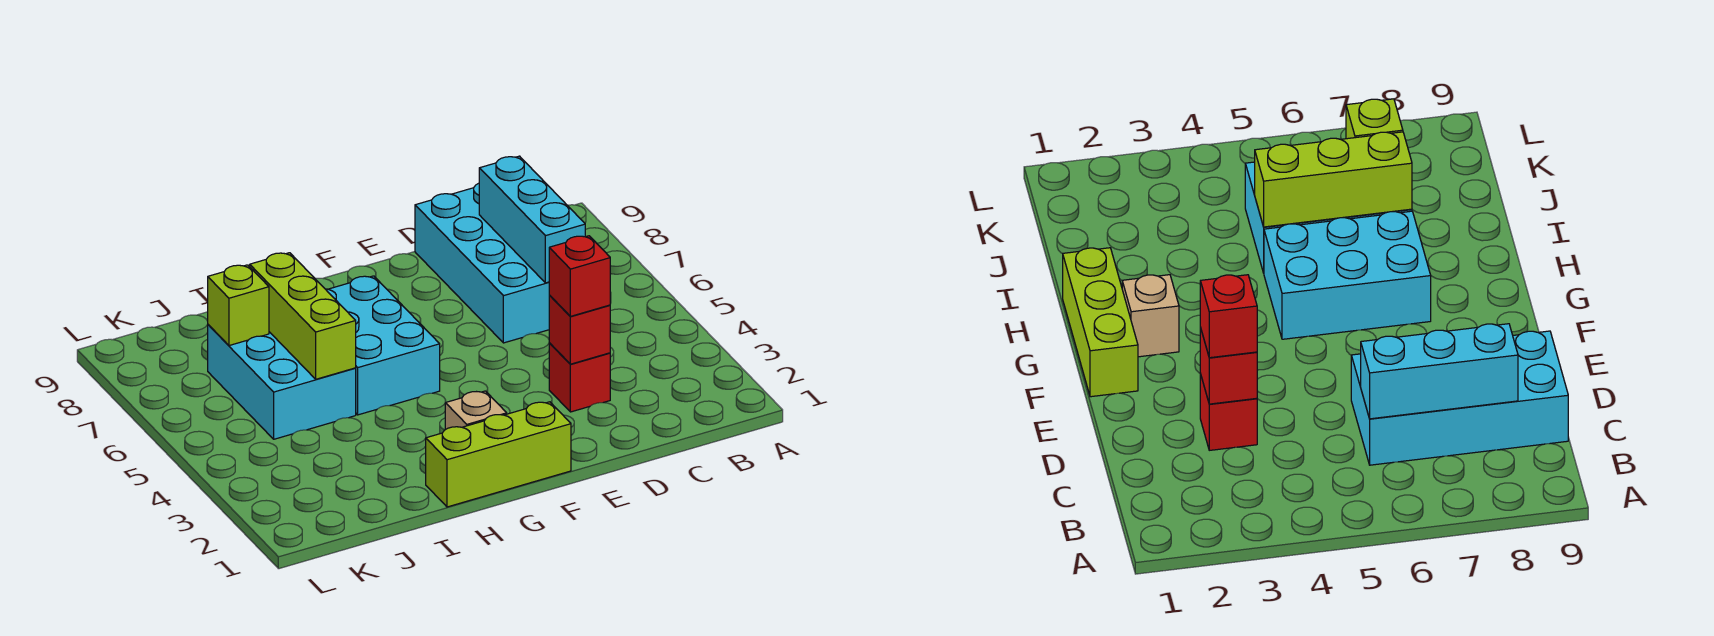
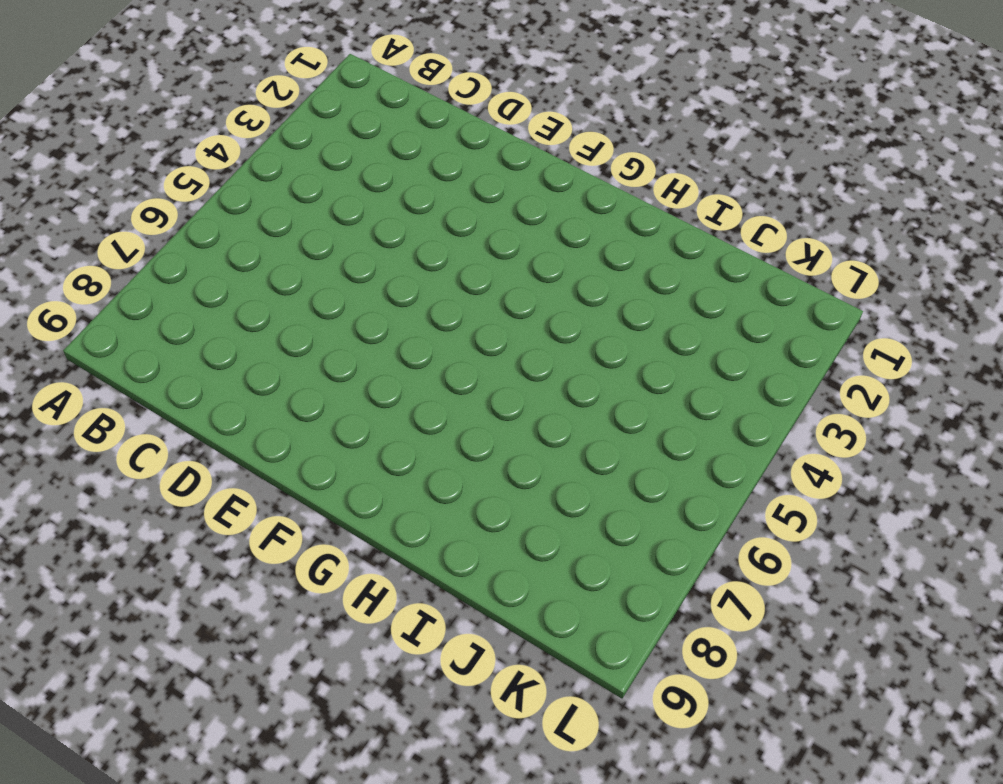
none -> cyan 2x4 brick [415,183,549,343]
none -> red 1x1 brick [549,343,610,412]

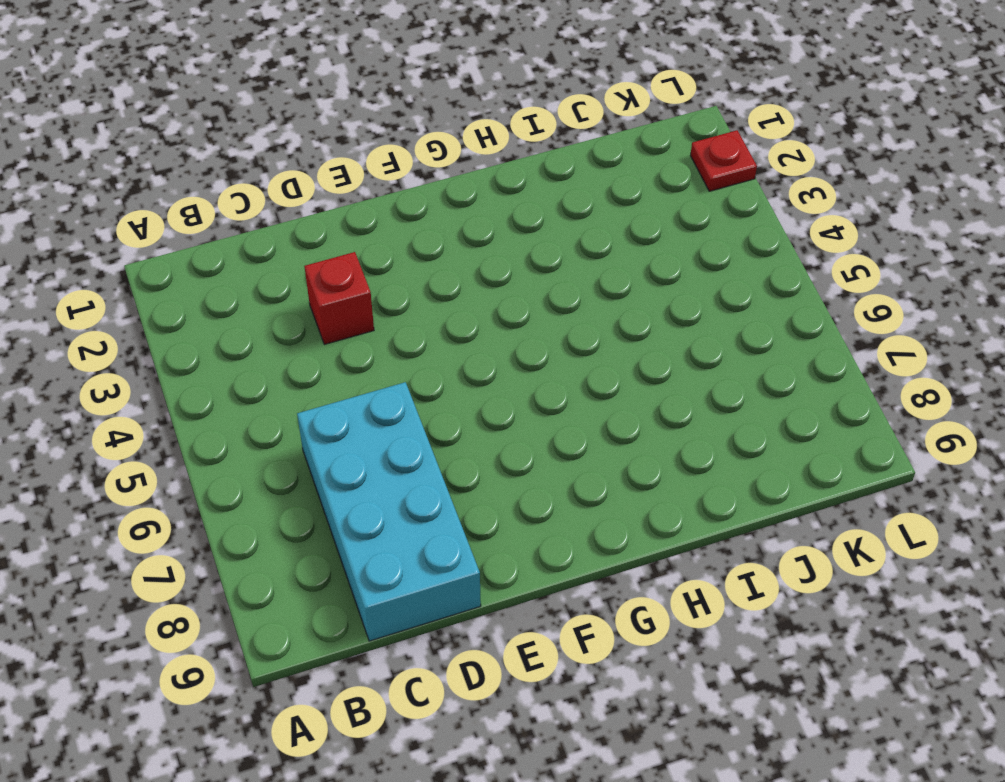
red 1x1 plate [691,130,757,191] -> none
none -> lime 1x3 brick [426,402,571,507]
none -> tan 1x1 brick [445,391,507,430]

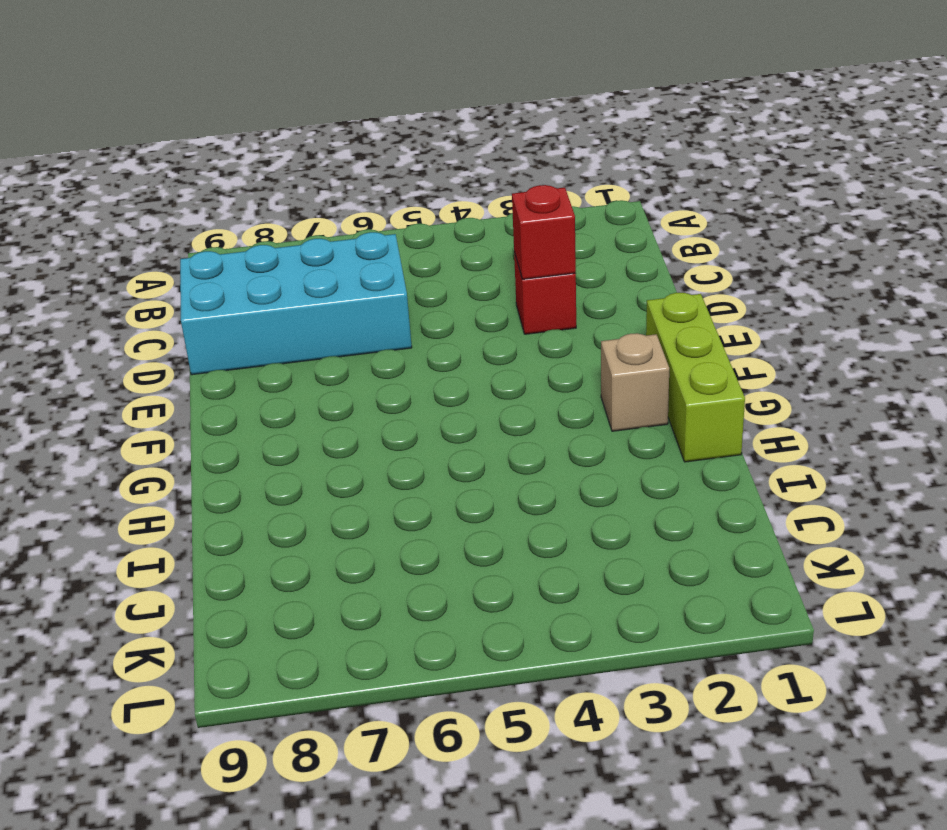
none -> cyan 2x3 brick [326,276,440,415]
none -> cyan 2x3 brick [208,325,356,439]

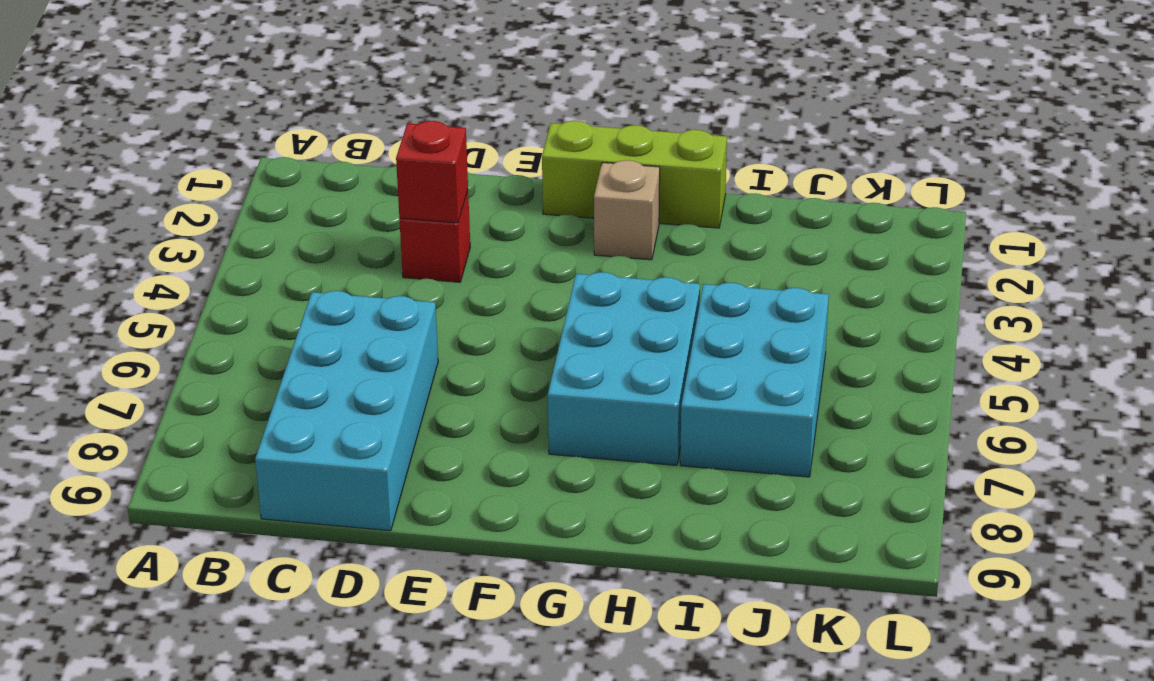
none -> cyan 1x3 brick [479,156,585,283]
none -> lime 1x3 brick [250,253,356,379]

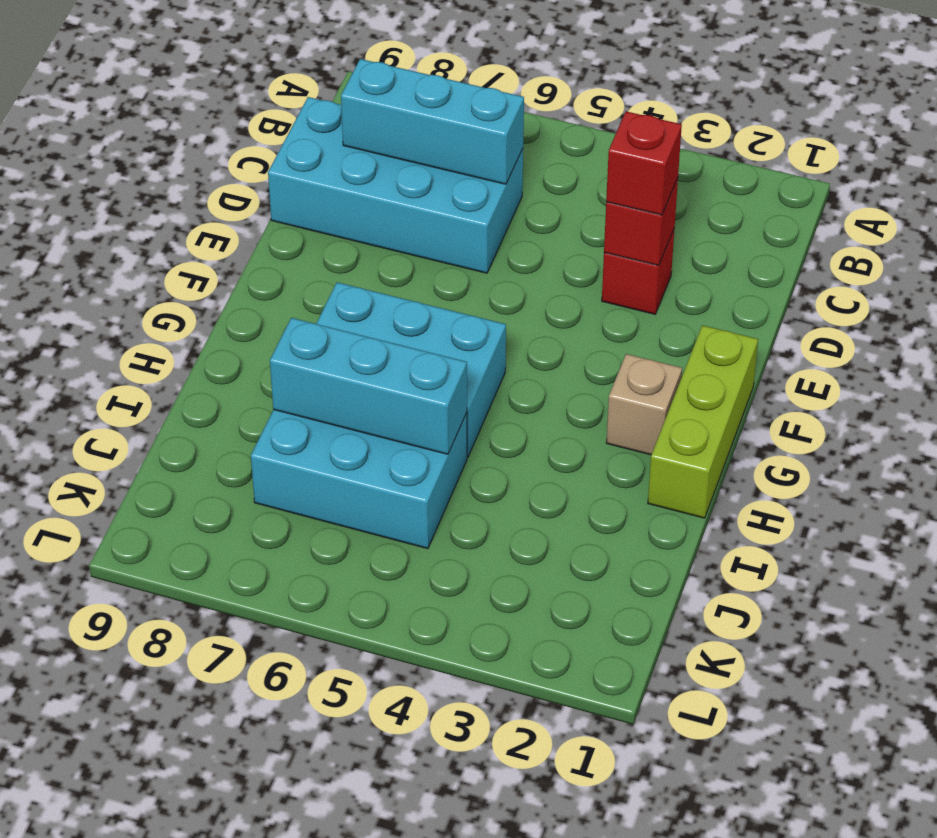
cyan 1x3 brick [270,318,467,454] -> lime 1x3 brick [250,253,356,379]
none -> lime 1x1 brick [208,265,269,346]

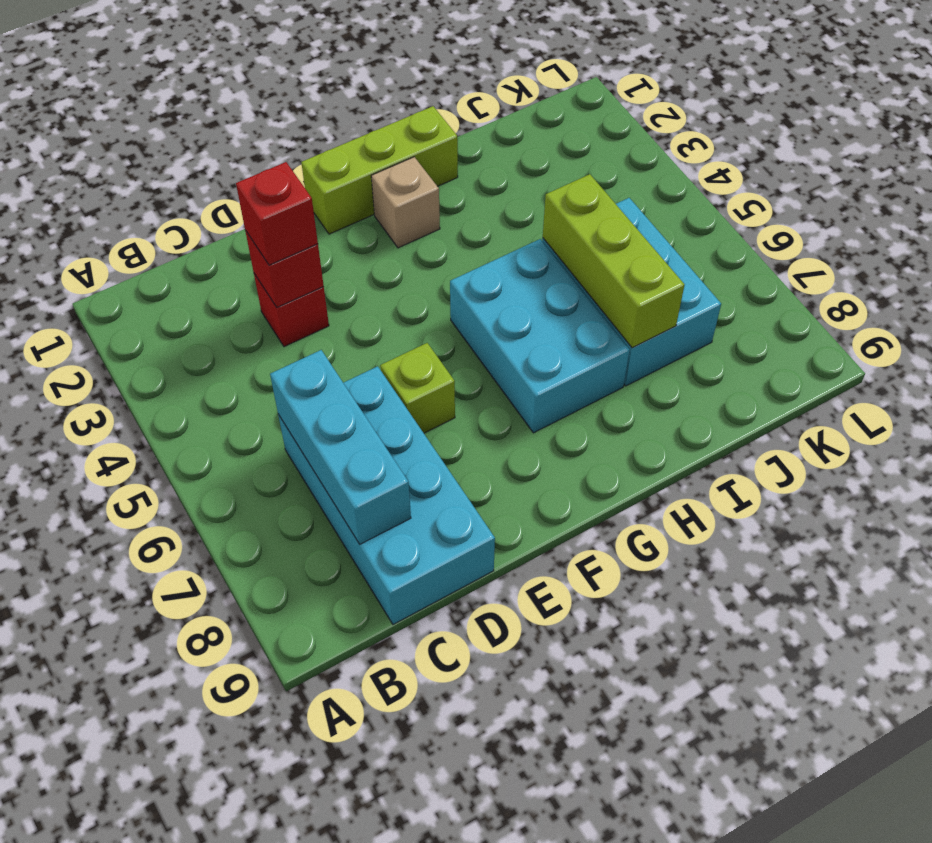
lime 1x1 brick [380,343,455,433] -> lime 1x1 brick moved to [208,265,269,346]

